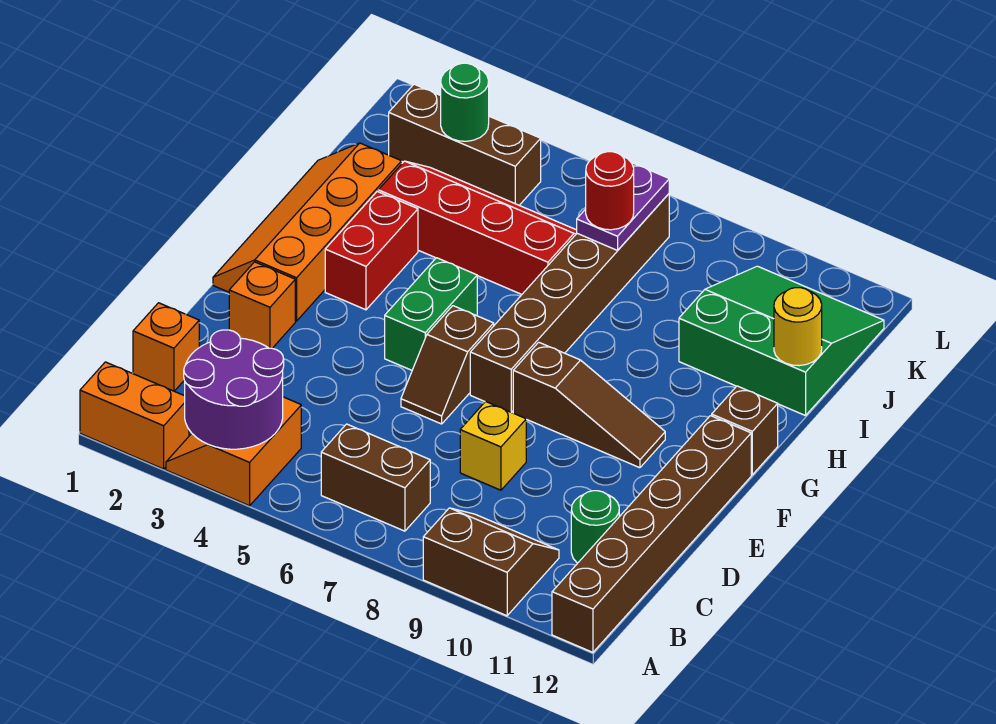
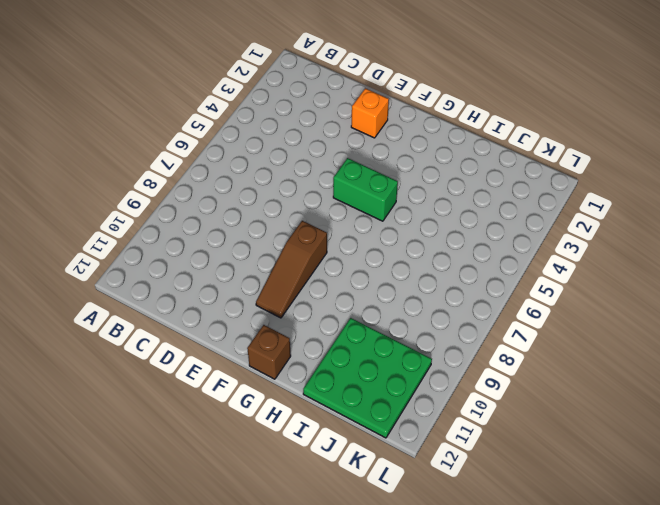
green 3x3 plate [303,318,432,438] -> green 3x3 slope [679,266,884,416]
none -> orange 1x2 brick [80,362,189,469]
none -> orange 2x2 slope [166,397,301,506]
none -> brown 2x2 slope [423,508,559,616]

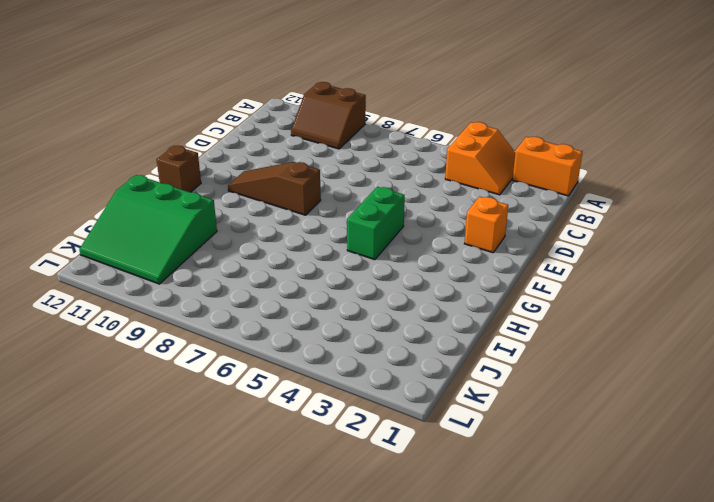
none -> brown 1x6 brick [552,416,751,652]
none -> brown 1x2 brick [321,424,430,531]
none -> orange 1x1 brick [133,303,199,391]

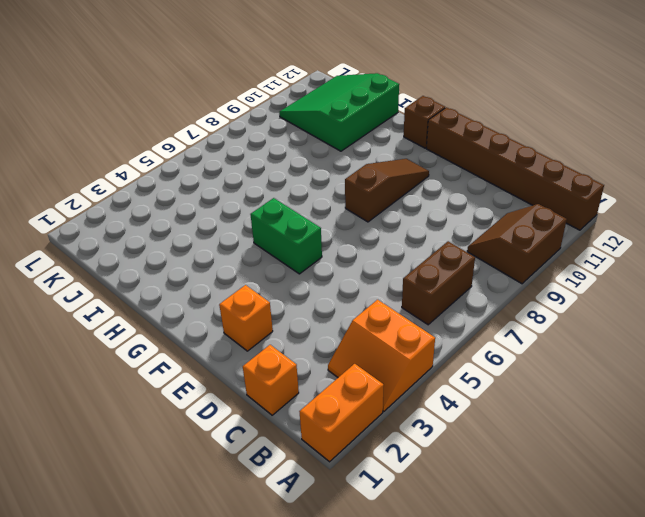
none -> green 1x1 round brick [571,491,619,563]
none -> yellow 1x1 brick [460,402,526,490]
none -> brown 1x2 slope [401,306,494,424]

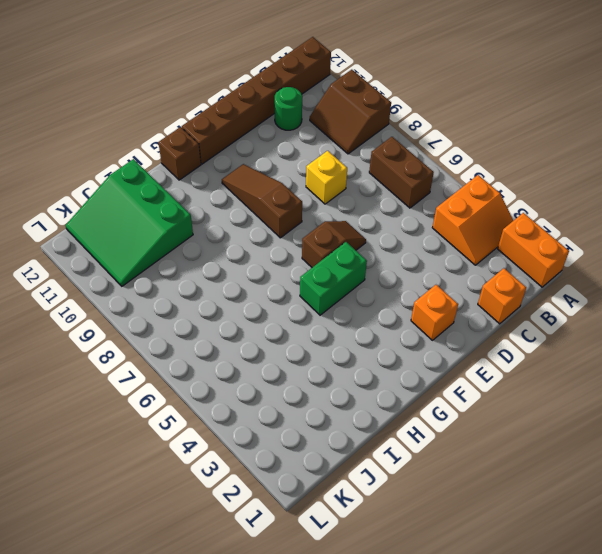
none -> orange 2x4 slope [213,143,402,321]
none -> brown 1x6 brick [470,194,669,412]
none -> red 1x2 brick [325,191,418,310]

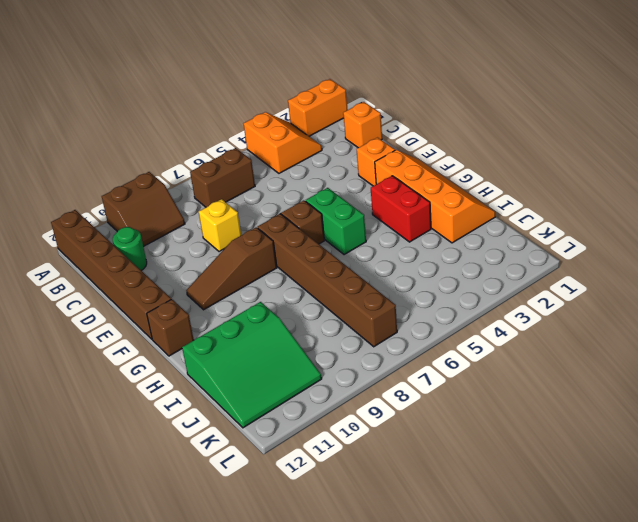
none -> red 2x4 slope [378,161,577,294]
none -> brown 1x3 brick [389,84,541,205]
none -> purple 2x2 round brick [184,330,284,449]

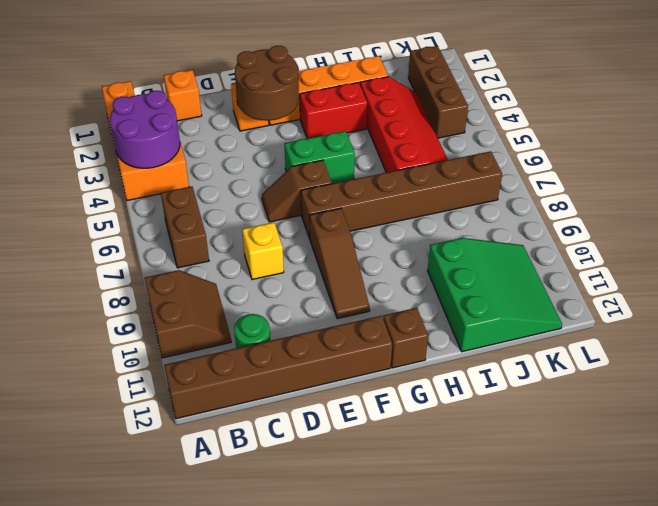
brown 2x2 round brick [235,46,299,121] -> none
none -> yellow 1x1 round brick [774,288,822,366]
none -> purple 1x2 plate [577,162,669,250]
none -> green 1x1 round brick [441,63,489,141]

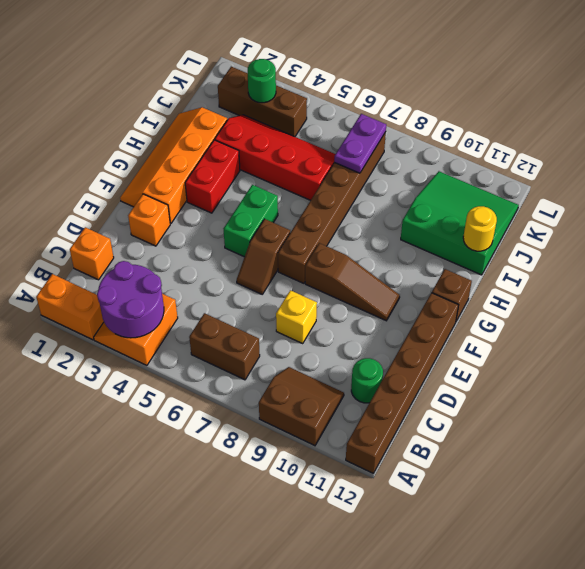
none -> red 1x1 round brick [586,152,634,230]

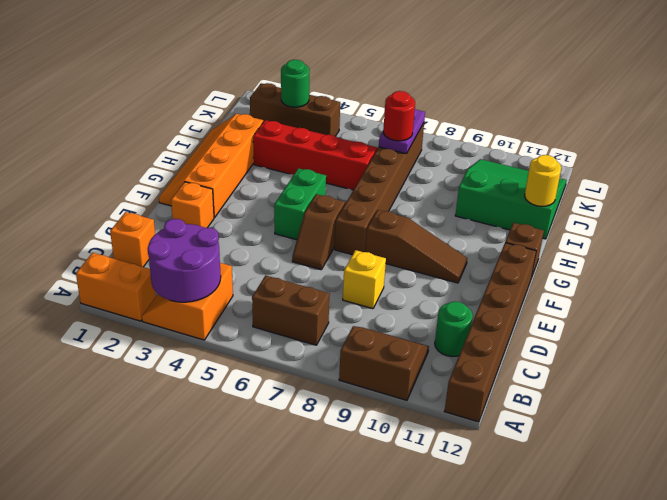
none -> red 1x2 brick [325,191,418,310]

